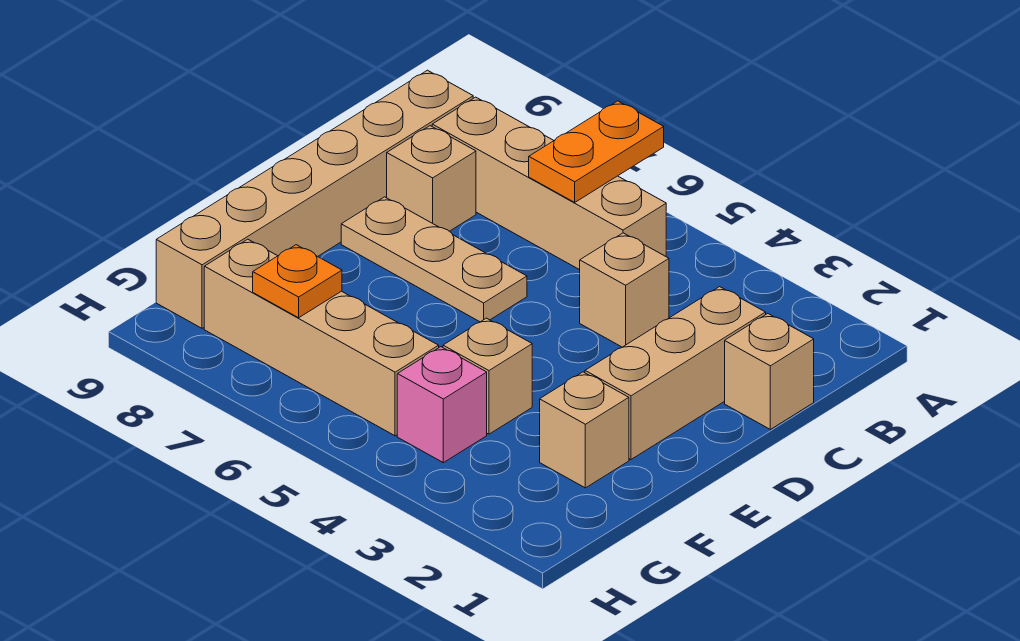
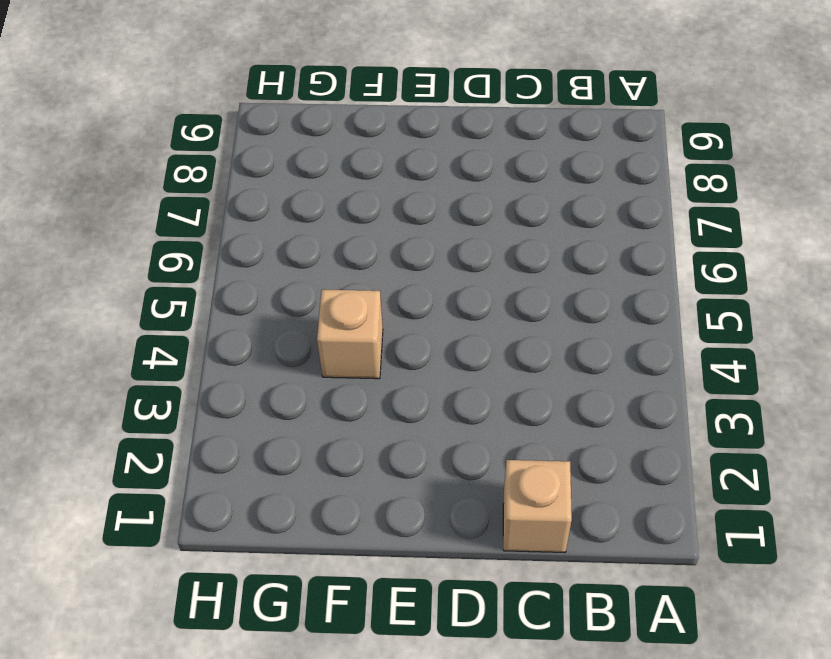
none -> tan 1x4 brick [432,97,666,270]
none -> tan 1x6 brick [156,70,473,328]
none -> tan 1x3 brick [585,287,766,459]

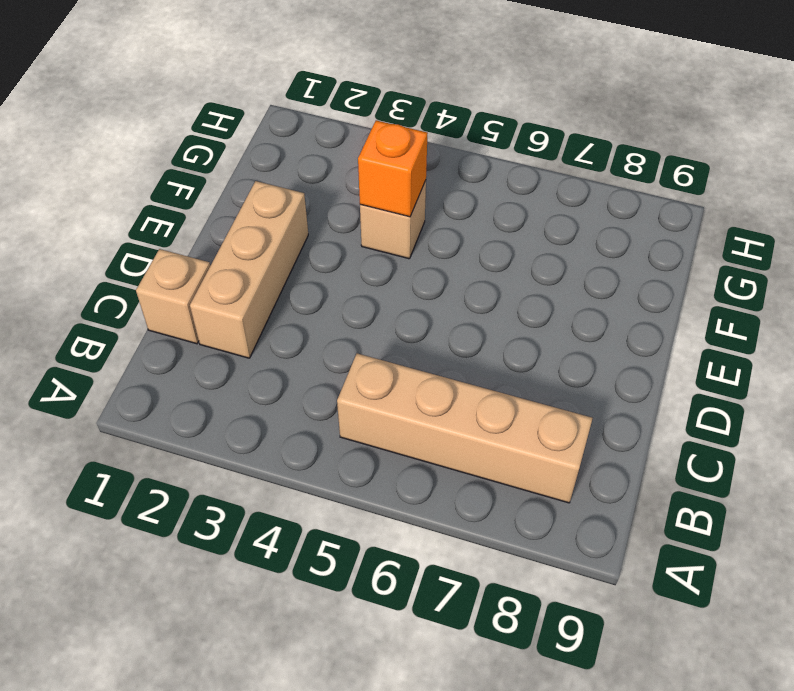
orange 1x1 brick [358,120,428,217] -> none
none -> tan 1x6 brick [156,70,473,328]
none -> tan 1x1 brick [580,233,669,347]
none -> tan 1x1 brick [387,126,476,231]

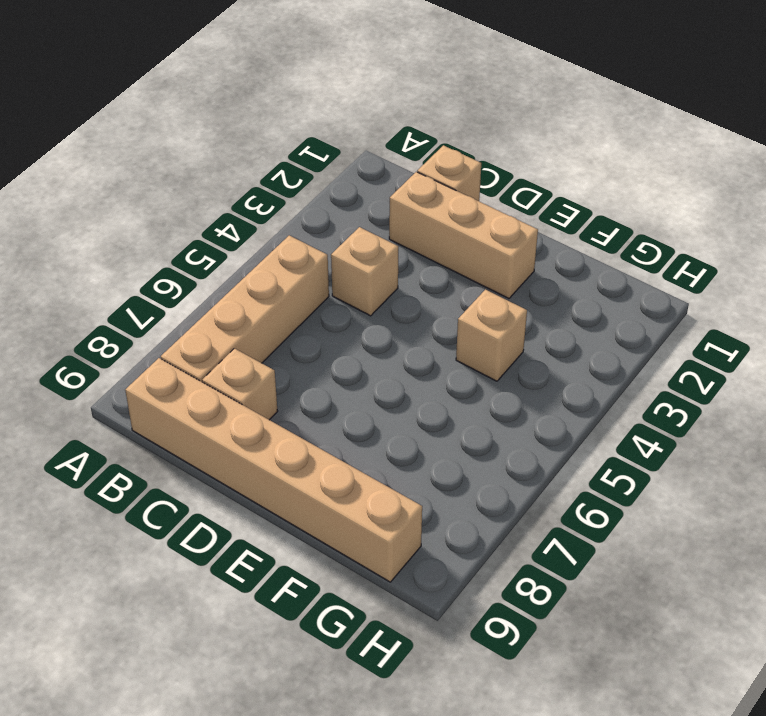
none -> tan 1x3 plate [341,197,527,322]
none -> tan 1x1 brick [540,372,629,488]
none -> pink 1x1 brick [397,347,487,463]

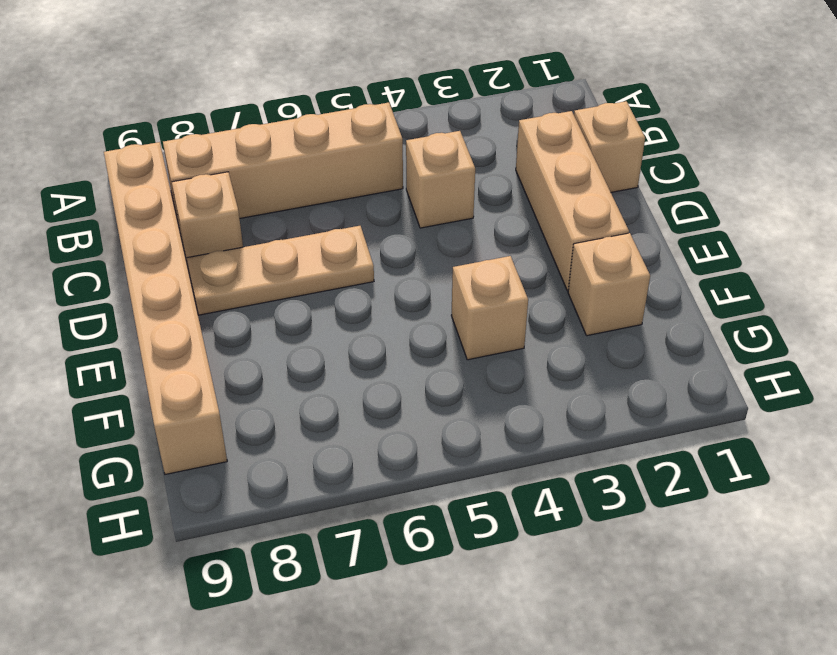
none -> pink 1x1 brick [397,347,487,463]
none -> tan 1x4 brick [204,239,439,436]
none -> orange 1x2 plate [529,101,664,202]

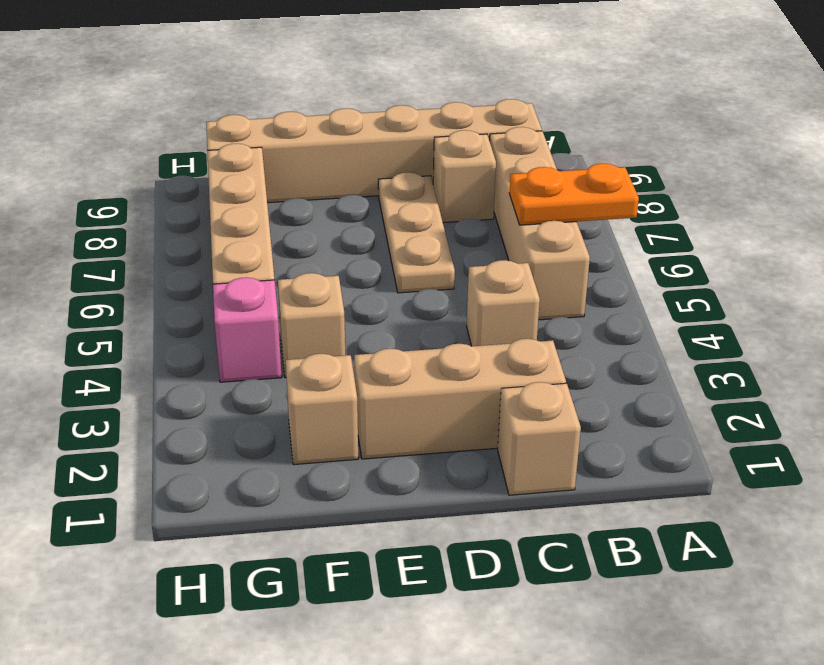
none -> orange 1x1 plate [253,245,342,318]

